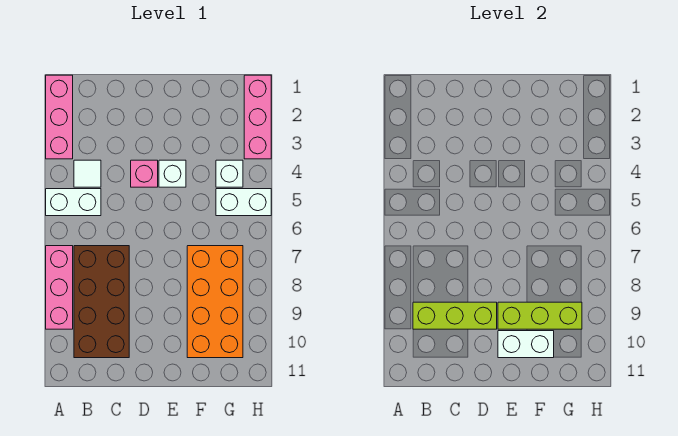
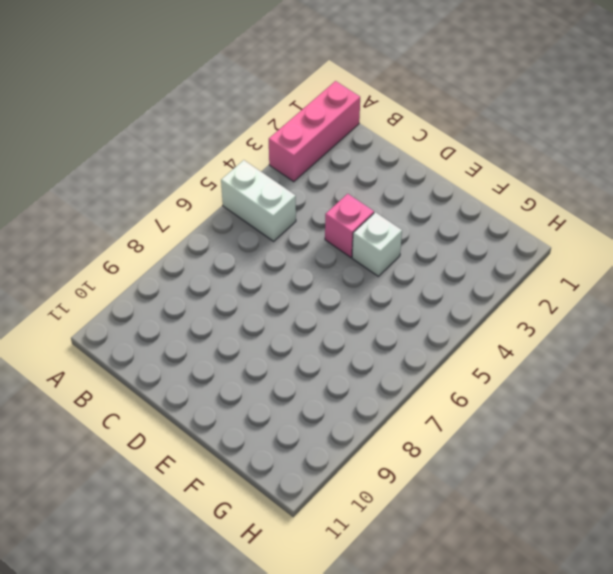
none -> pink 1x3 brick [46,246,73,329]
none -> white 1x1 tile [74,160,101,187]
none -> brown 2x4 brick [74,246,129,358]

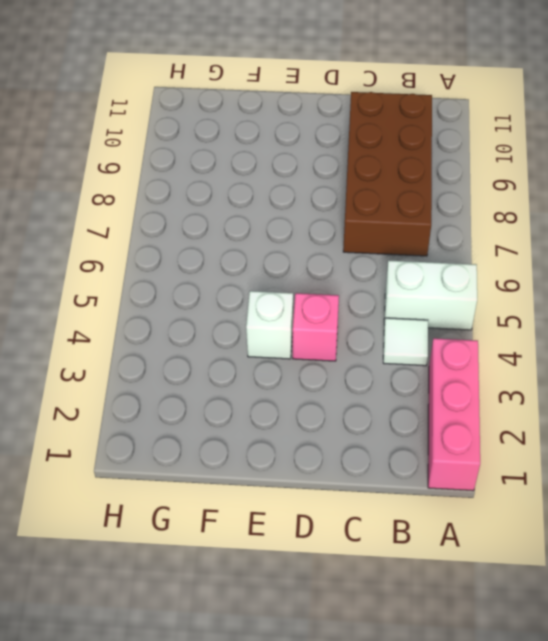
none -> pink 1x3 brick [46,246,73,329]
none -> orange 2x4 brick [187,246,243,358]
none -> white 1x1 brick [216,160,243,187]

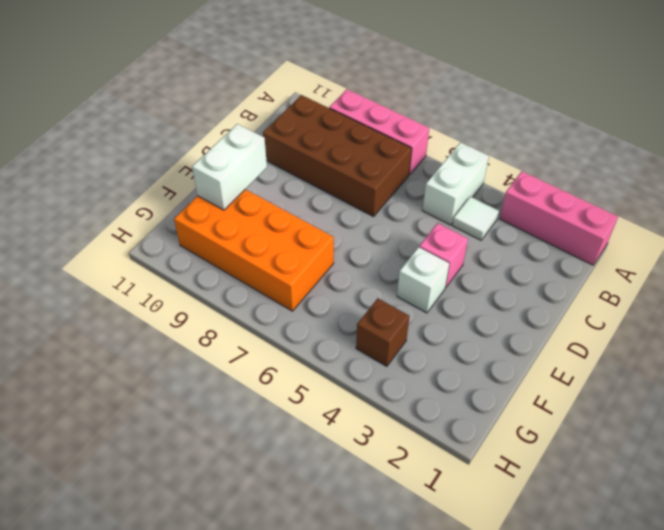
brown 1x1 brick [356,298,409,366] -> white 1x1 brick [216,160,243,187]
none -> white 1x2 brick [216,189,271,216]
none -> pink 1x3 brick [244,75,271,159]
none -> lime 1x3 brick [413,302,497,329]

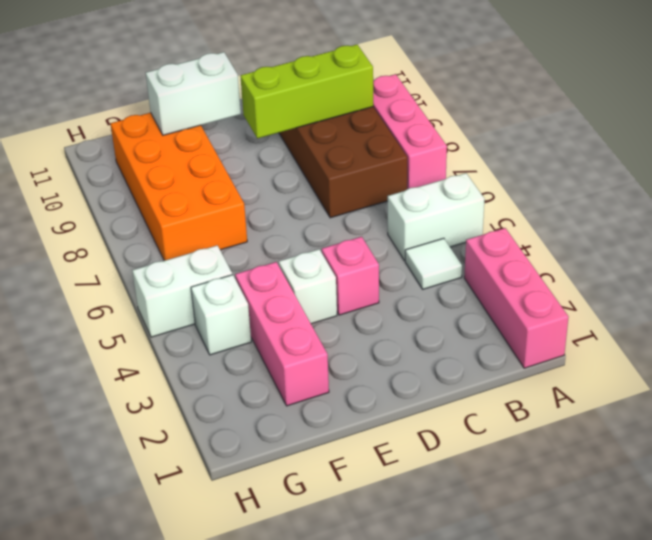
pink 1x3 brick [235,262,329,406] -> pink 1x3 brick moved to [244,75,271,159]
none -> lime 1x3 brick [498,302,582,329]

